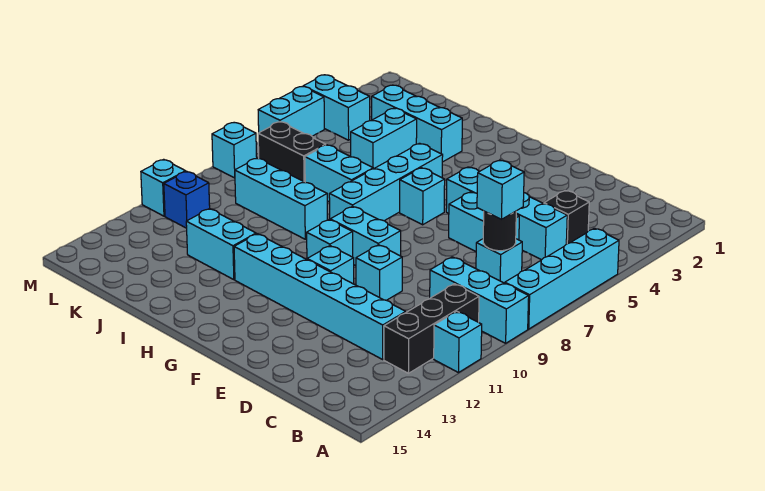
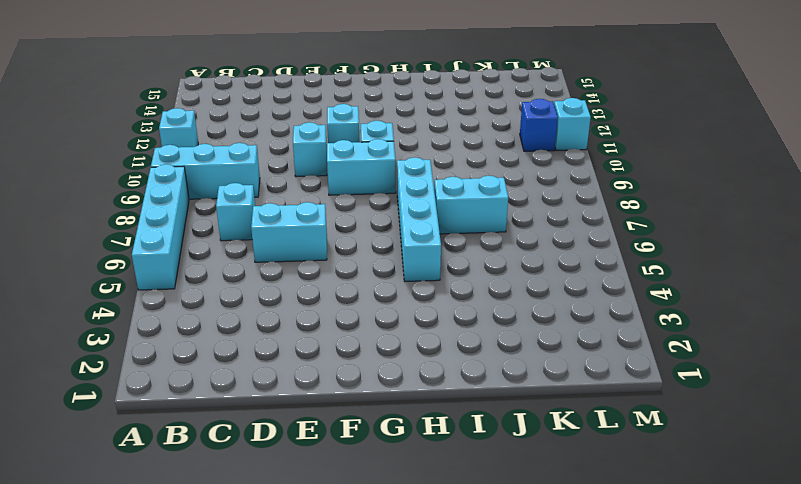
none -> black 1x3 brick [384,284,479,373]
none -> black 1x1 brick [544,191,589,244]
none -> cyan 1x4 brick [446,167,567,260]

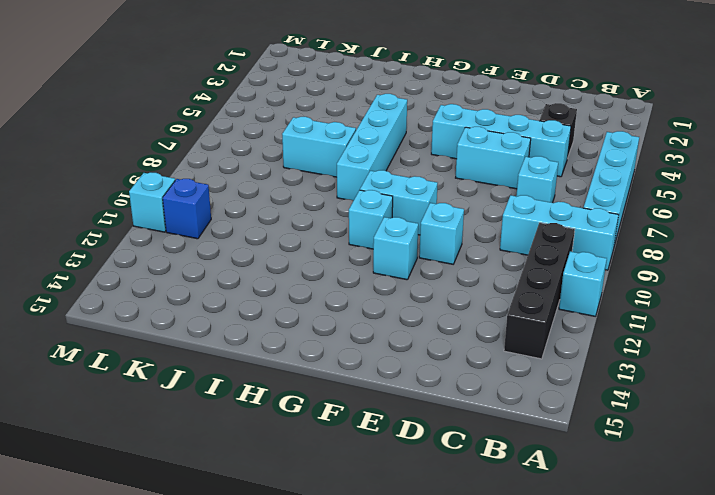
black 1x4 brick [504,223,575,359] -> black 1x3 brick [384,284,479,373]
none -> cyan 1x6 brick [234,234,406,359]
none -> cyan 1x1 brick [400,168,445,225]
none -> cyan 1x3 brick [372,85,462,162]

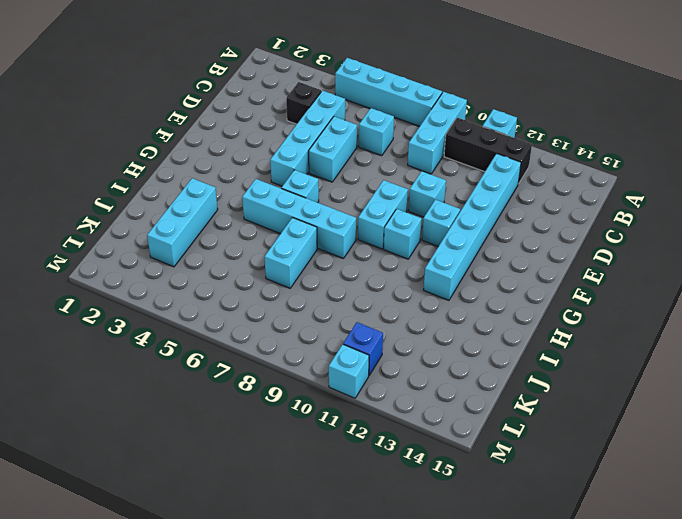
none -> cyan 1x3 brick [235,158,327,239]
none -> cyan 1x2 brick [186,209,256,280]
none -> cyan 1x2 brick [351,108,417,169]

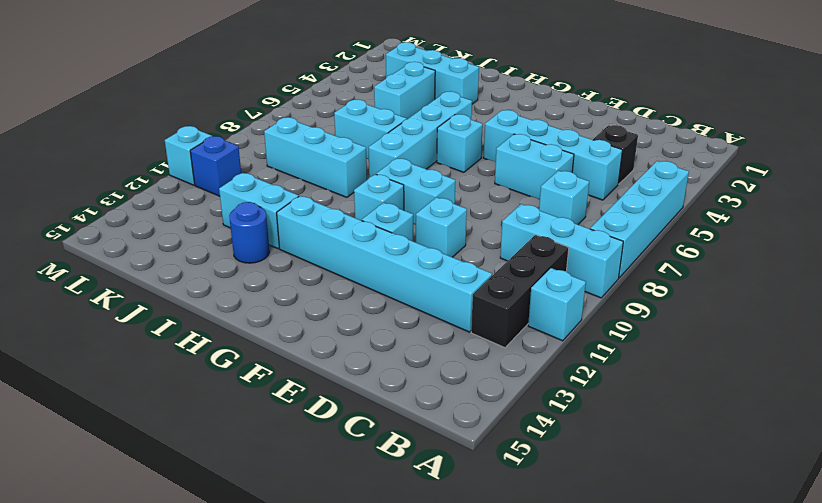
blue 1x1 round brick [229,202,270,263] -> none
none -> black 1x2 brick [258,122,326,182]
none -> cyan 1x2 brick [303,75,370,140]
none -> cyan 1x2 brick [258,87,324,136]

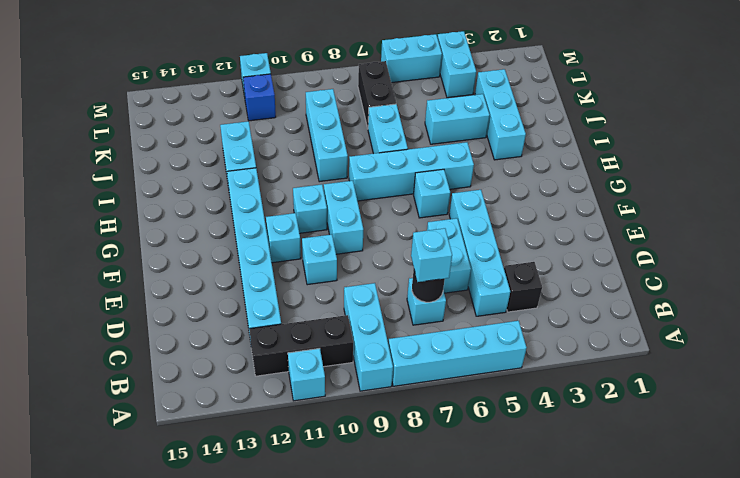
none -> cyan 1x1 brick [212,123,257,178]

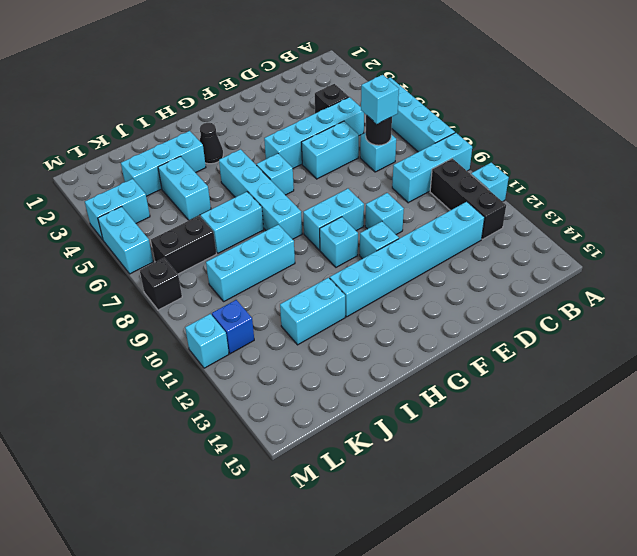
black 1x1 cone [200,123,223,164] -> none
black 1x1 brick [140,258,182,310] -> cyan 1x1 brick [212,123,257,178]

